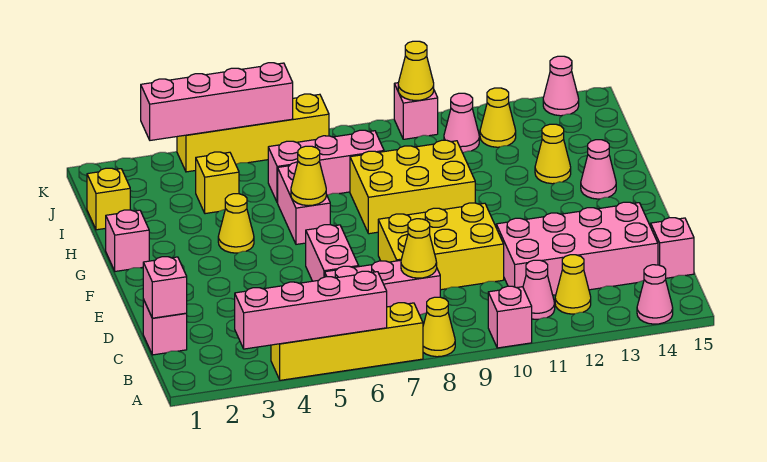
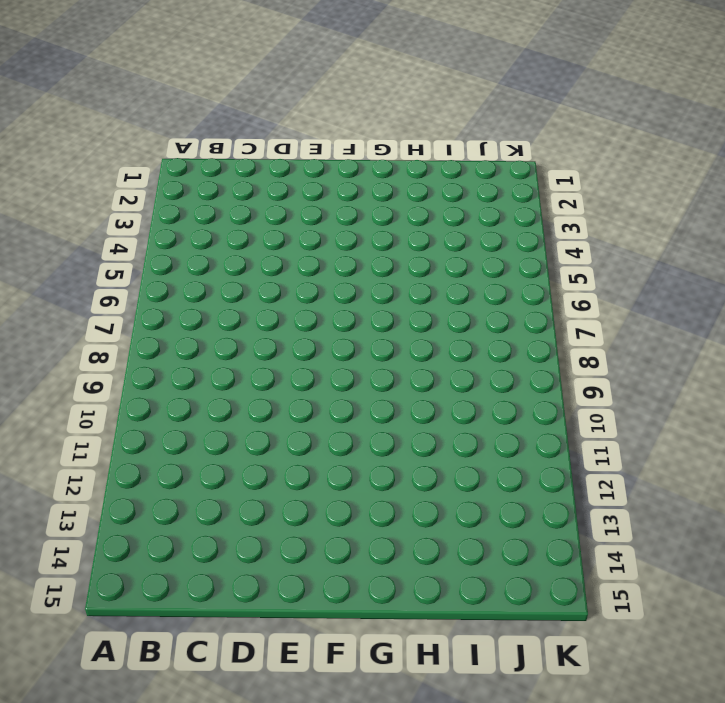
none -> yellow 1x4 brick [271,303,423,380]
none -> yellow 1x1 cone [423,297,455,357]
none -> pink 1x1 brick [488,286,532,348]
none -> pink 1x1 cone [637,265,673,324]

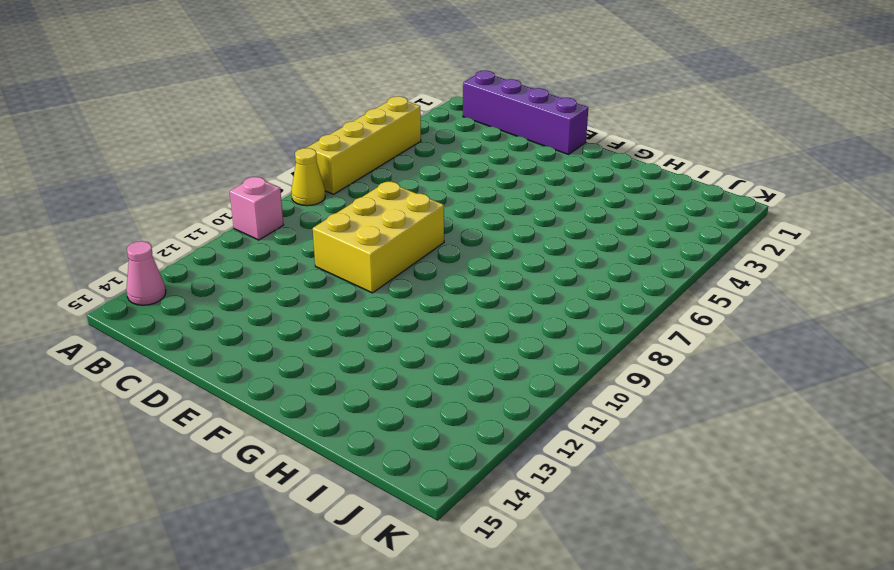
purple 1x4 brick [463,71,588,154] -> pink 1x1 brick [143,299,187,355]
none -> pink 1x1 cone [523,260,555,319]
none -> yellow 1x1 cone [555,255,591,314]
none -> pink 1x3 brick [325,260,440,315]
none -> pink 2x4 brick [496,202,658,295]

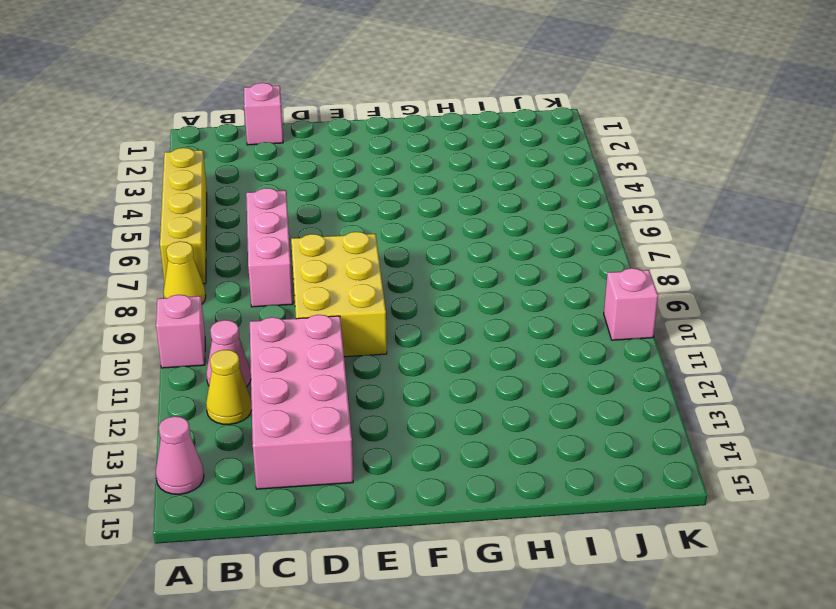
none -> pink 1x1 brick [651,218,694,278]
none -> pink 1x2 brick [306,225,359,281]
none -> pink 1x1 brick [106,210,149,271]
none -> yellow 1x1 cone [218,194,254,253]

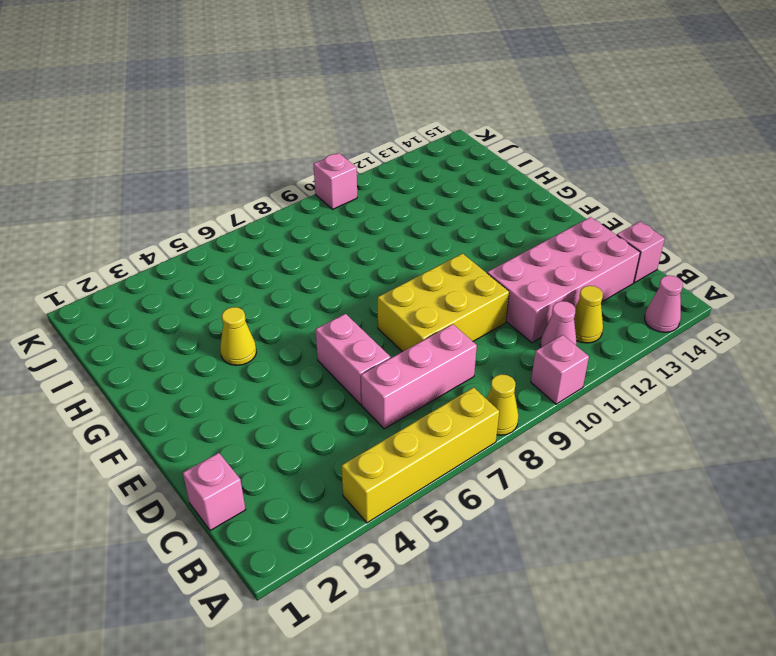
none -> pink 1x1 brick [106,210,149,271]
none -> pink 1x2 brick [278,162,330,244]
none -> yellow 2x3 brick [350,140,475,234]
none -> pink 1x1 cone [581,140,616,199]

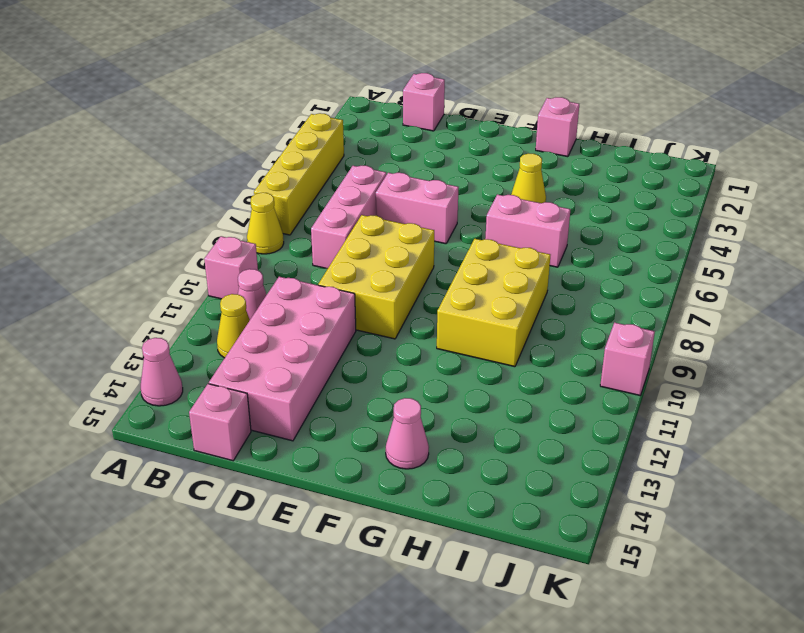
none -> yellow 1x1 cone [535,124,571,184]
none -> yellow 1x1 brick [87,168,130,230]
none -> yellow 1x1 brick [196,152,239,214]
none -> pink 1x3 brick [268,130,384,203]

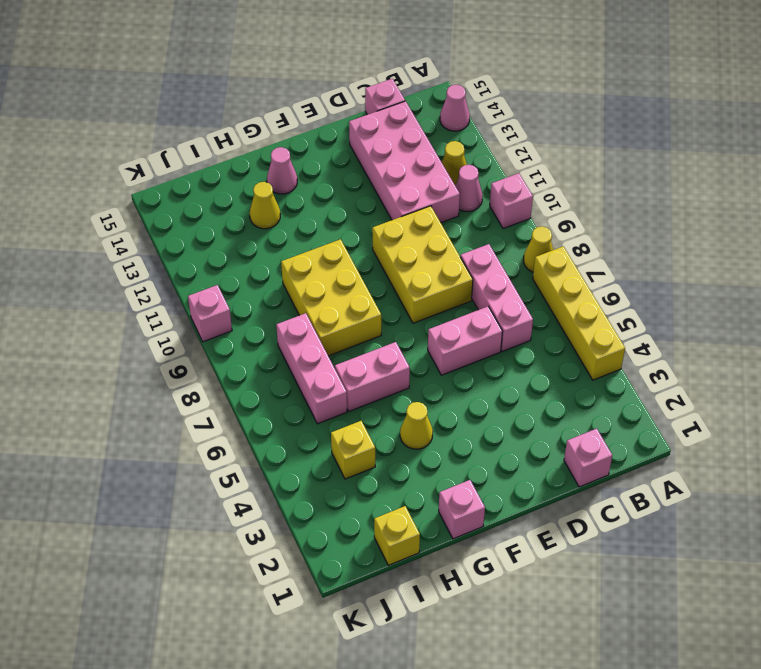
none -> pink 1x1 cone [444,93,479,153]
none -> yellow 1x1 cone [480,88,516,147]
none -> yellow 1x4 brick [177,94,329,172]
none -> pink 1x1 cone [543,56,579,116]

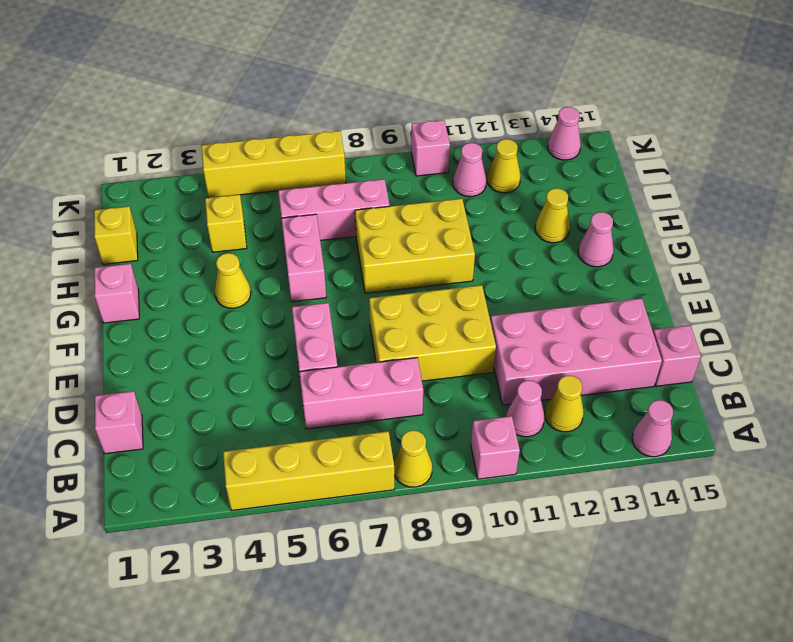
none -> pink 1x4 brick [235,271,387,349]
none -> pink 1x1 brick [143,257,187,318]
none -> yellow 1x1 cone [401,219,437,278]
none -> yellow 1x1 cone [291,146,326,206]

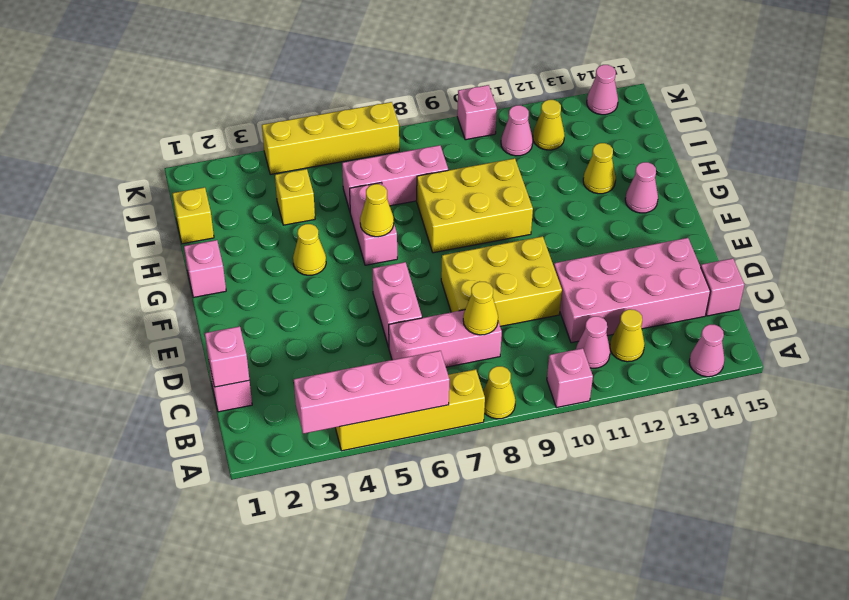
none -> pink 1x4 brick [141,63,293,140]
none -> yellow 1x1 cone [398,41,434,100]

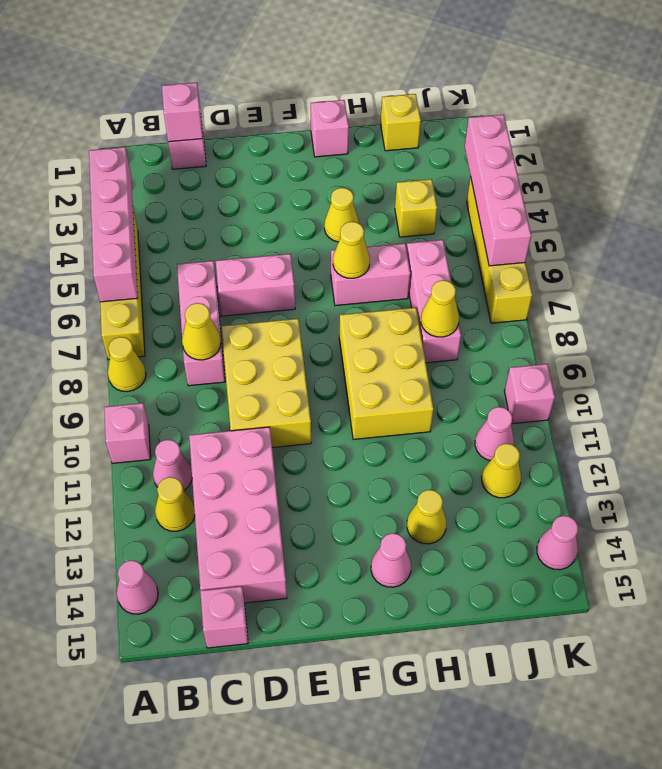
yellow 1x1 cone [421,280,459,337] -> yellow 1x1 cone moved to [398,41,434,100]

